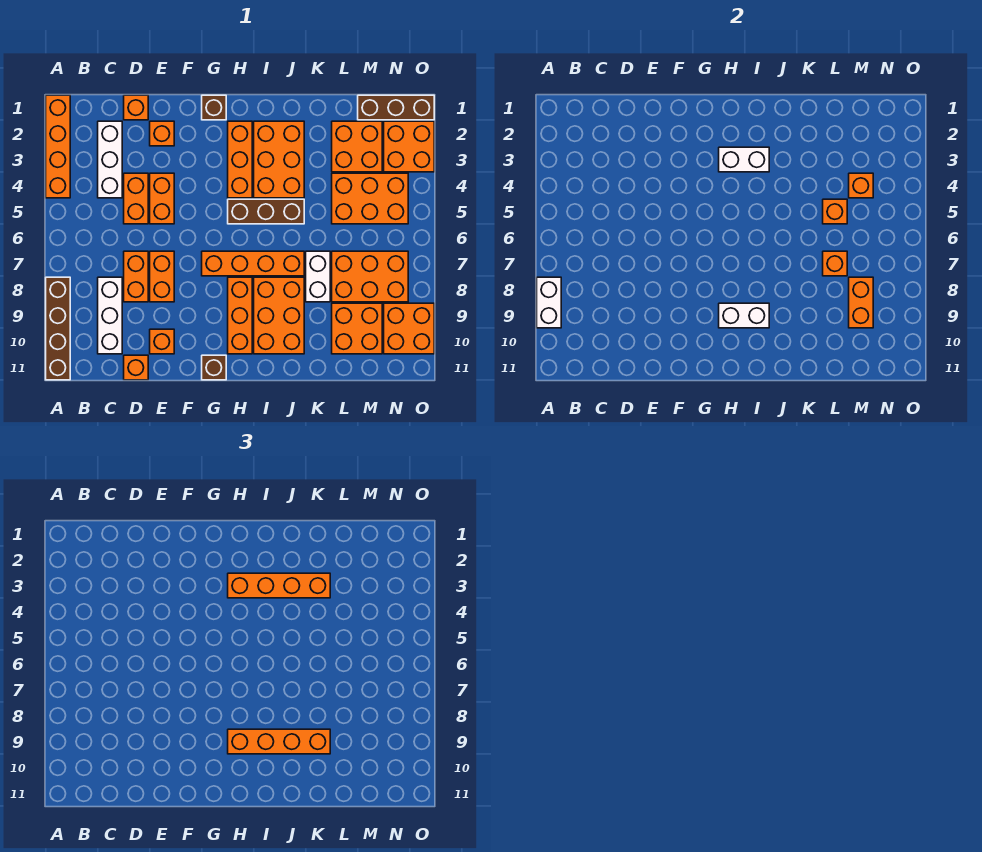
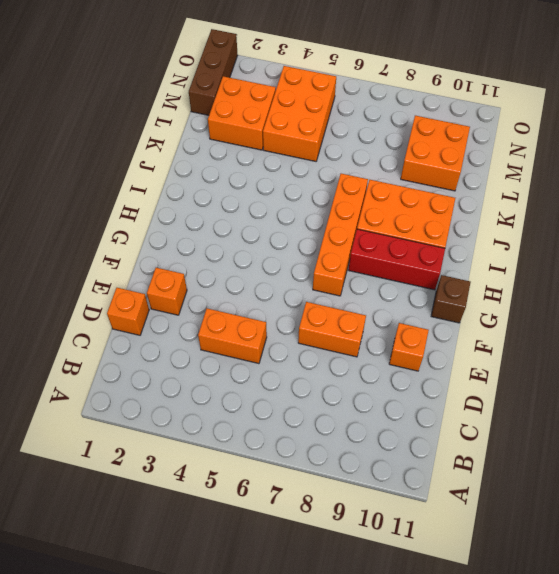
red 1x3 brick [349,229,445,290] -> orange 1x3 brick [228,277,252,354]
none -> orange 1x4 brick [46,95,70,198]
none -> brown 1x4 brick [46,277,70,380]
none -> white 1x3 brick [98,121,122,198]
none -> white 1x3 brick [98,277,122,354]

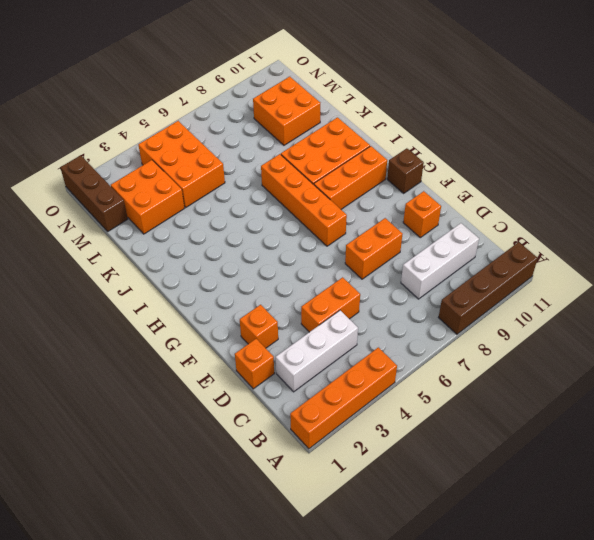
none -> orange 1x2 brick [124,251,148,302]
none -> orange 1x1 brick [124,355,148,380]
none -> orange 1x2 brick [150,173,174,224]
none -> brown 1x1 brick [202,95,226,120]

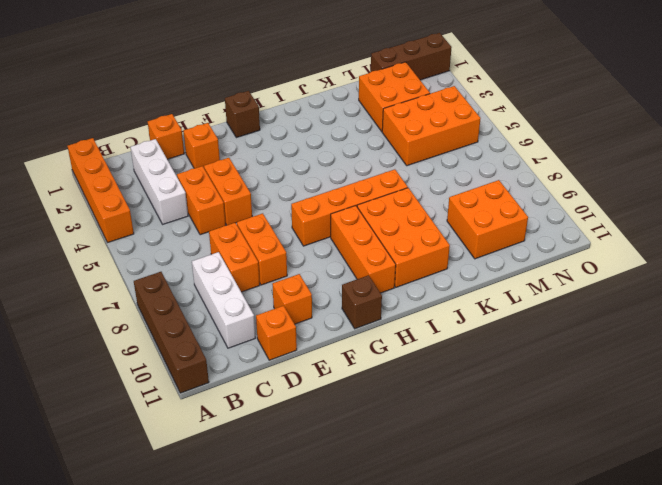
none -> orange 1x3 brick [228,121,252,198]
none -> brown 1x3 brick [228,199,304,224]
none -> orange 2x3 brick [254,121,304,198]
none -> white 1x2 brick [306,251,330,302]

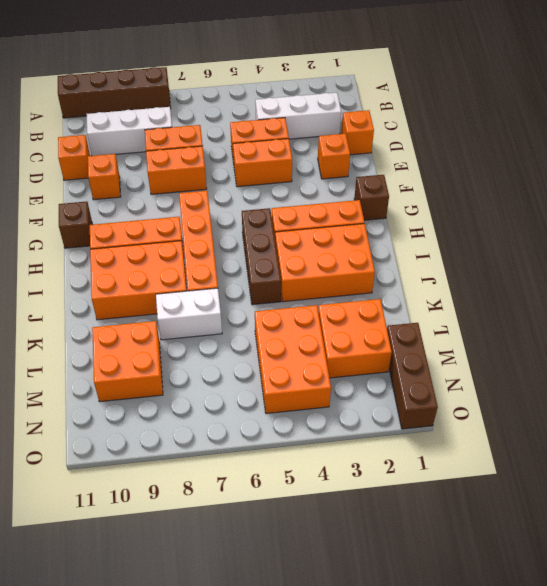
none -> orange 1x4 brick [46,95,70,198]
none -> orange 2x3 brick [332,251,408,302]
none -> orange 2x2 brick [384,121,434,172]
none -> orange 2x2 brick [384,303,434,354]

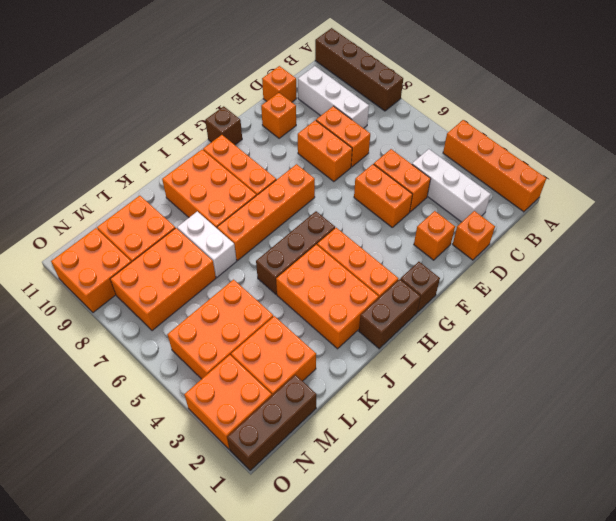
brown 1x2 brick [359,279,421,349] -> none
none -> white 1x2 brick [537,277,561,328]
none -> white 1x2 brick [719,147,769,172]
none -> white 1x2 brick [719,303,769,328]
none -> orange 1x1 brick [823,199,847,224]

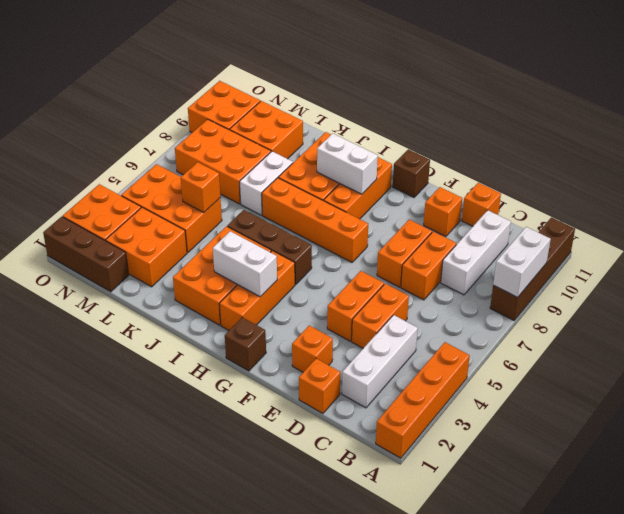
none -> orange 1x1 brick [823,251,847,276]
none -> orange 1x1 brick [849,173,873,198]
none -> orange 1x2 brick [849,277,873,328]
none -> orange 1x4 brick [228,573,330,598]

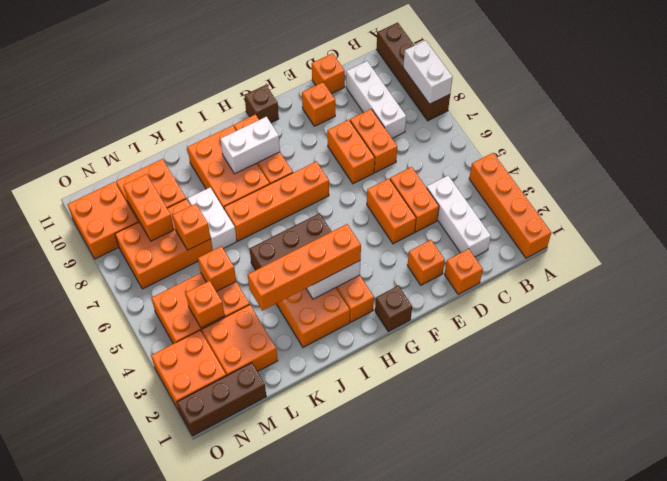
none -> orange 1x4 brick [228,729,330,754]

